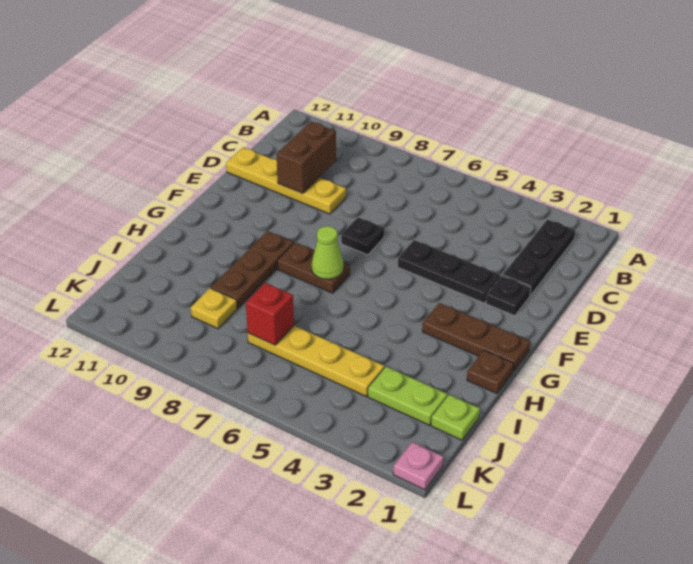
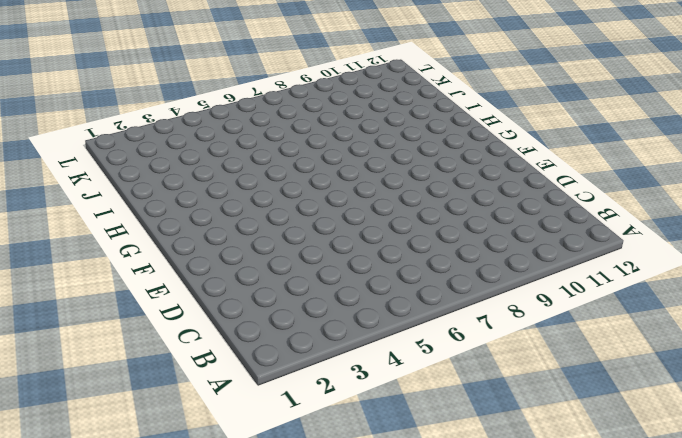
none -> black 1x3 plate [503,219,575,296]
none -> yellow 1x4 plate [226,147,346,214]
none -> black 1x1 plate [486,276,531,316]

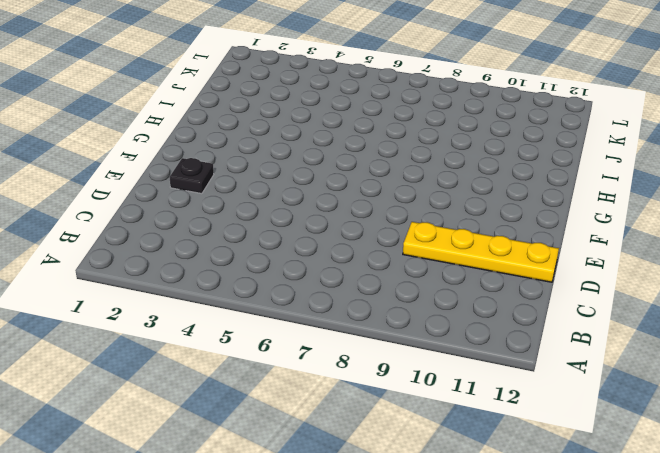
none -> black 1x3 plate [503,219,575,296]
none -> black 1x3 plate [398,240,500,303]
none -> black 1x1 plate [341,217,384,255]

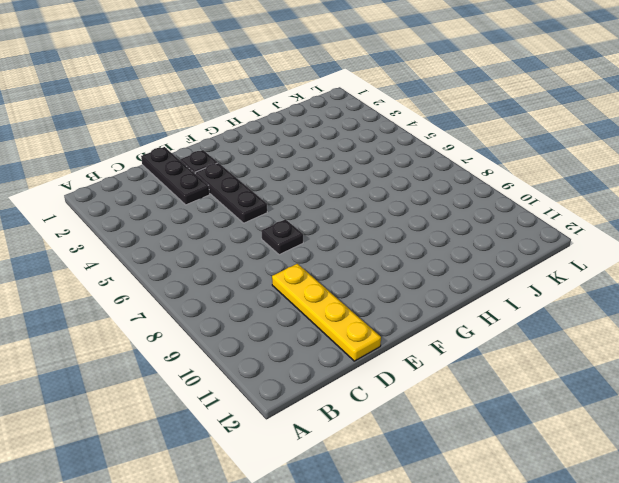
black 1x3 plate [141,147,210,205] -> black 1x3 plate turned to [503,219,575,296]
none -> brown 1x3 plate [422,303,530,371]
none -> brown 1x2 plate [277,243,350,293]
none -> brown 1x3 plate [211,231,294,308]

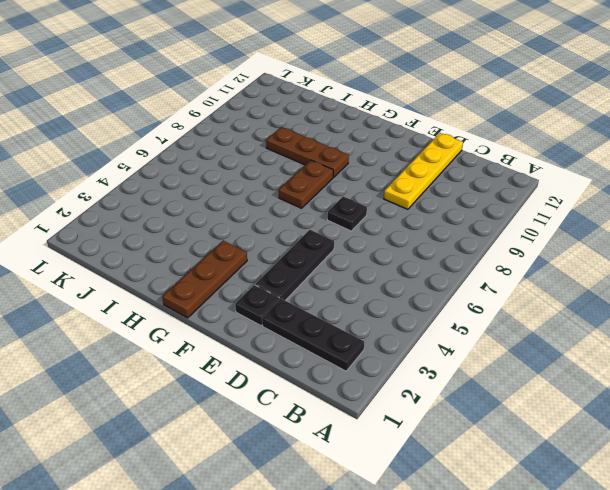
none -> brown 1x1 plate [467,350,514,394]
none -> lime 1x1 plate [431,395,480,440]
none -> lime 1x2 plate [368,367,447,425]

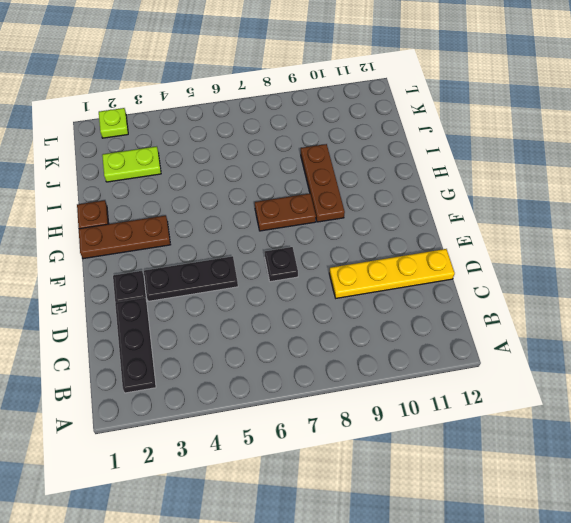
lime 1x1 plate [99,108,128,138] -> lime 1x1 plate moved to [431,395,480,440]
none -> yellow 1x4 plate [248,326,384,396]
none -> yellow 1x1 plate [191,288,237,329]
none -> pink 1x1 plate [393,442,444,490]

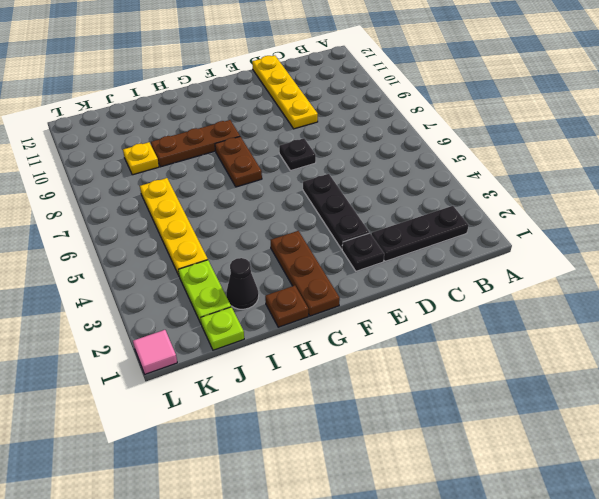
black 1x1 cone [226,258,259,309] -> none
pink 1x1 tile [133,330,177,374] -> pink 1x1 plate [393,442,444,490]
none -> brown 1x2 brick [277,122,336,194]
none -> lime 1x1 cone [311,226,344,279]
none -> red 1x1 brick [246,283,294,345]

